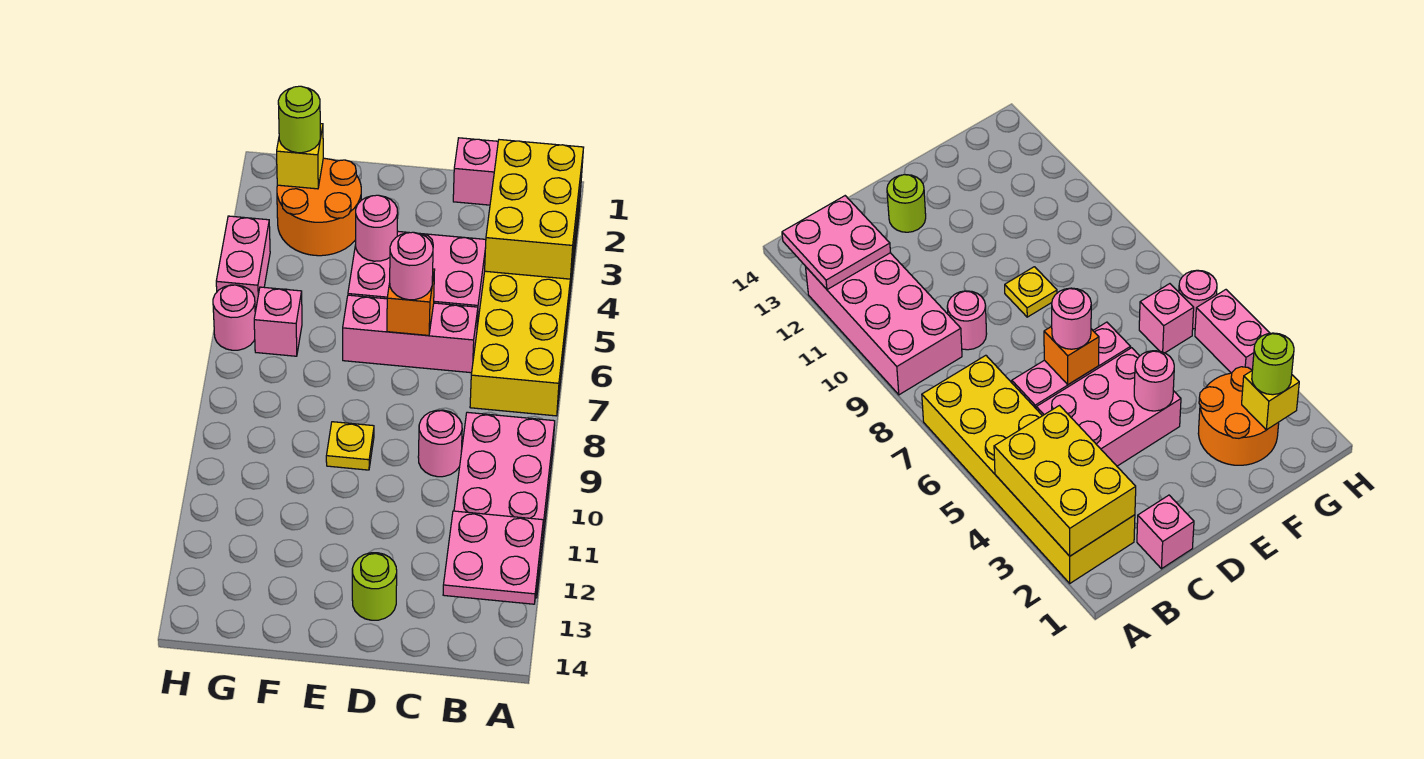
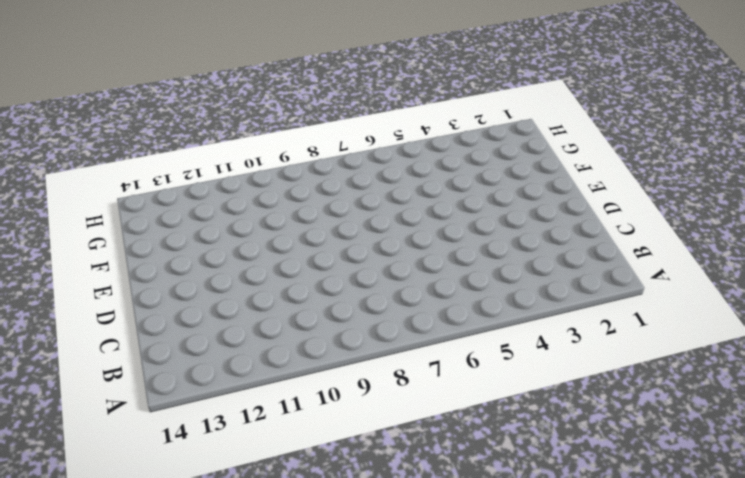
none -> yellow 2x6 brick [470,188,581,416]
none -> pink 2x4 brick [454,412,555,598]
none -> pink 1x1 brick [453,138,498,205]

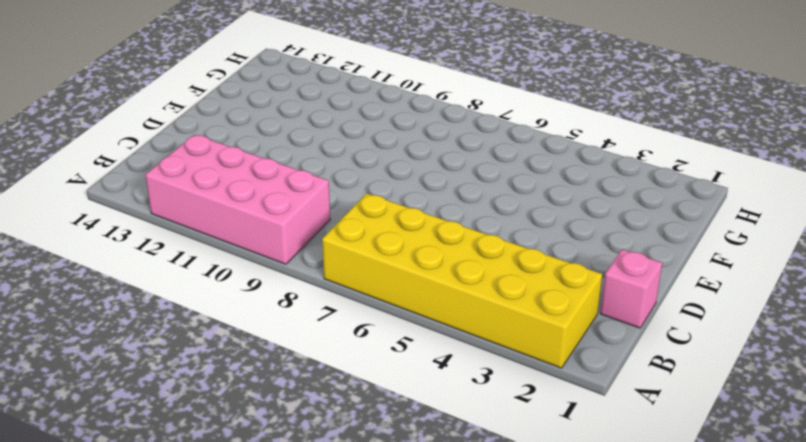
none -> pink 2x3 brick [348,231,486,327]
none -> pink 1x3 brick [343,295,478,373]
none -> pink 1x1 round brick [418,410,462,477]

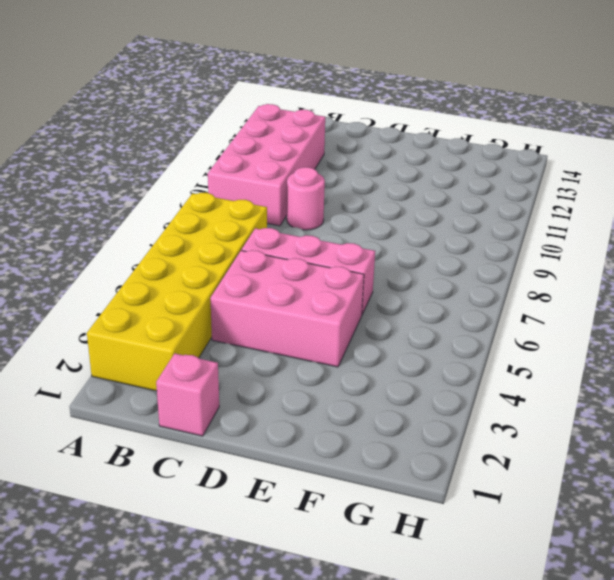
none -> lime 1x1 round brick [352,553,397,620]
none -> yellow 1x1 plate [326,422,374,470]
none -> orange 2x2 round brick [277,158,361,256]

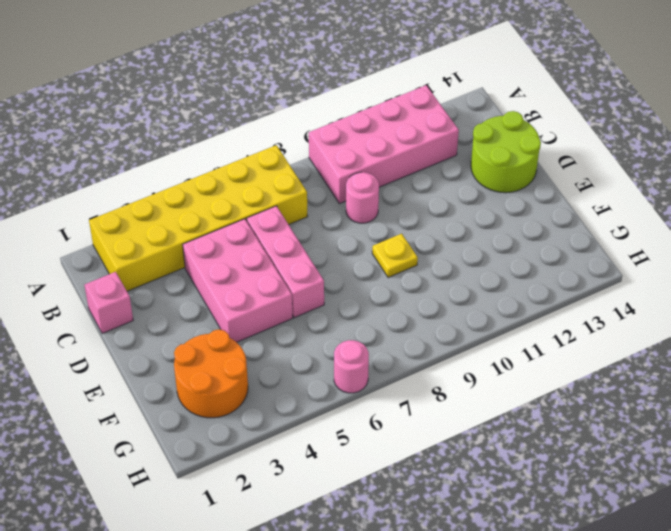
lime 2x2 round brick [471,111,541,193] -> lime 1x1 round brick [352,553,397,620]
none -> pink 1x1 brick [254,287,302,356]
none -> pink 1x2 brick [216,216,270,312]
none -> yellow 2x3 brick [485,140,584,279]

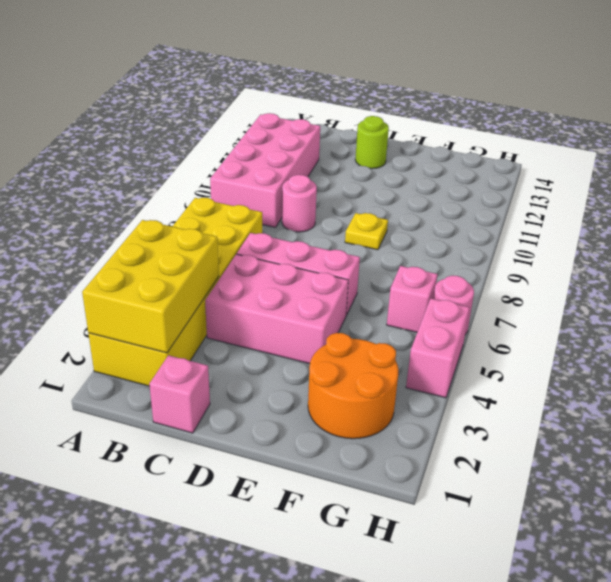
none -> pink 2x2 plate [443,511,543,604]
none -> orange 1x1 brick [387,269,435,336]
none -> pink 1x1 round brick [356,195,398,261]

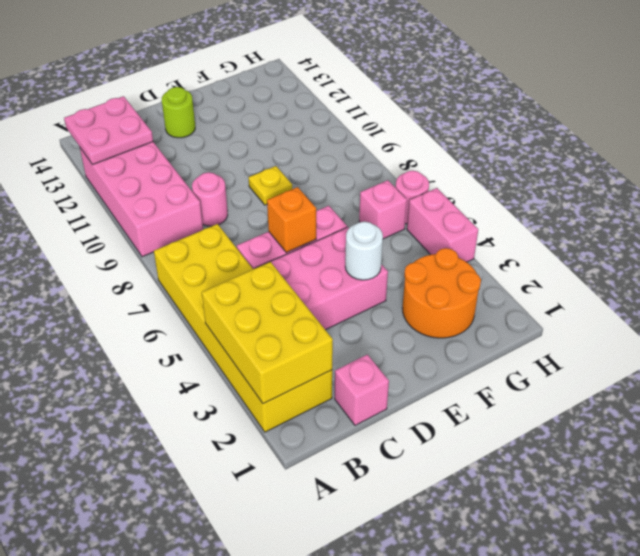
white 1x1 round brick [345,222,383,280] -> pink 1x1 round brick [356,195,398,261]
none -> yellow 1x1 brick [277,124,323,189]
none -> pink 1x1 round brick [390,232,433,300]
none -> lime 1x1 round brick [278,86,320,153]

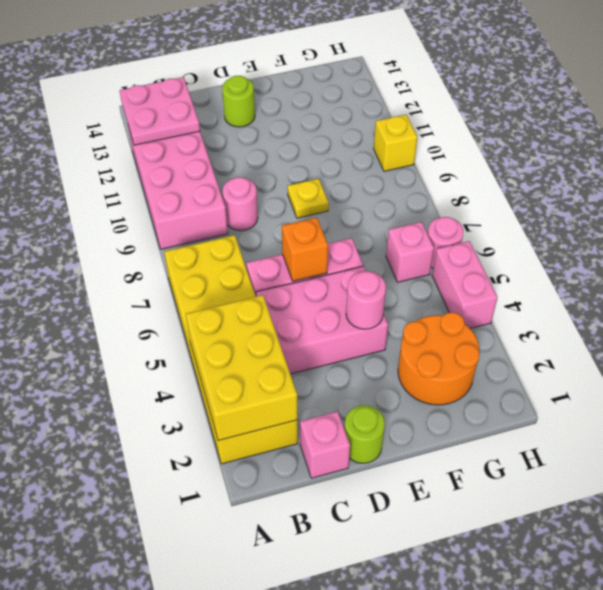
lime 1x1 round brick [344,405,385,463] -> lime 1x1 round brick moved to [278,86,320,153]
yellow 1x1 brick [374,115,417,171] -> yellow 1x1 brick moved to [277,124,323,189]
none -> pink 1x1 round brick [390,232,433,300]

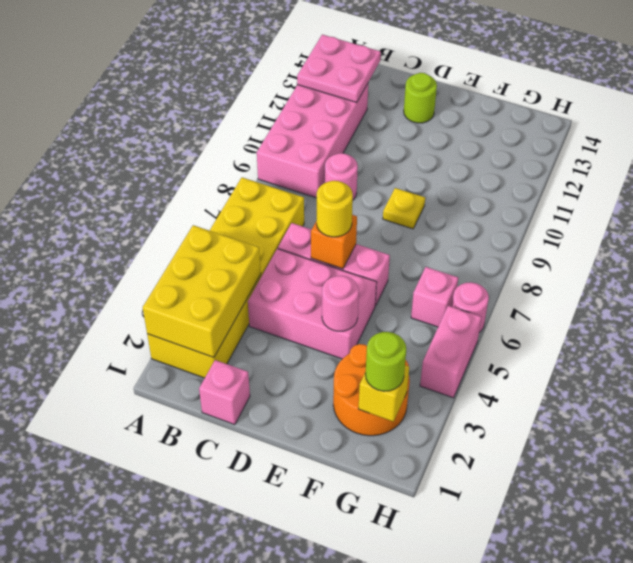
yellow 1x1 round brick [317,181,353,237] -> pink 1x1 round brick [390,232,433,300]

